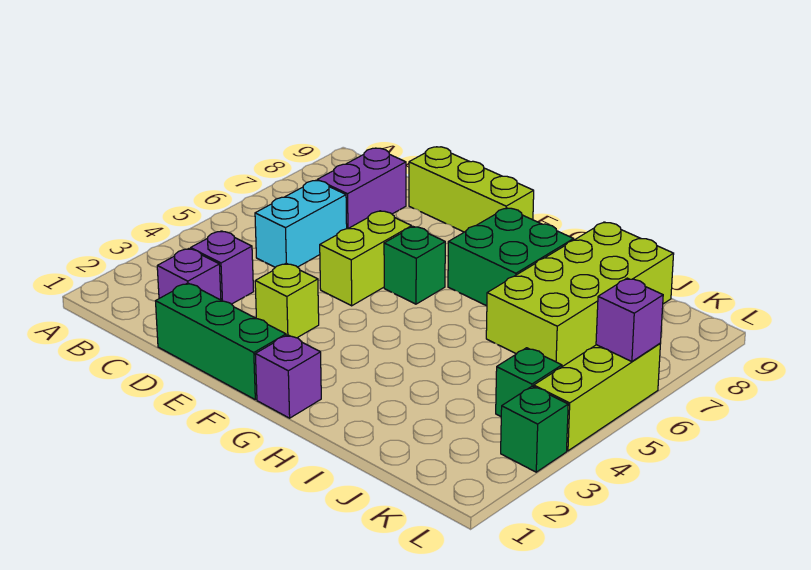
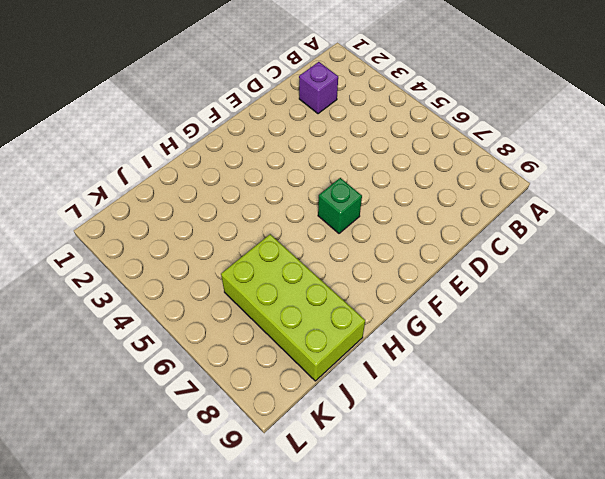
none -> purple 1x1 brick [191,231,254,304]
none -> cyan 1x2 brick [255,181,347,267]
none -> purple 1x2 brick [317,148,406,229]

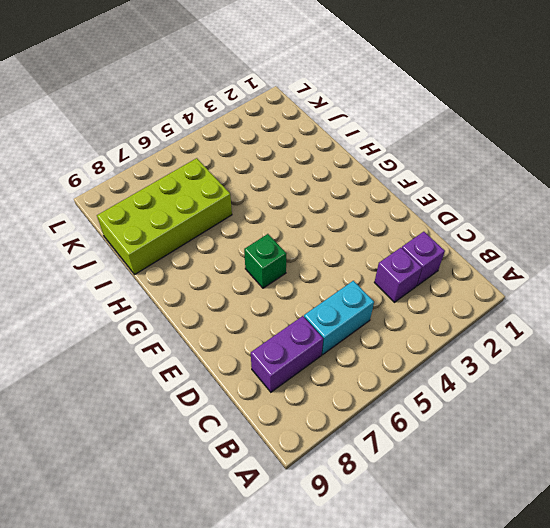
none -> green 1x3 brick [156,283,286,400]
none -> lime 1x3 brick [409,147,534,232]
none -> lime 1x1 brick [255,263,319,338]

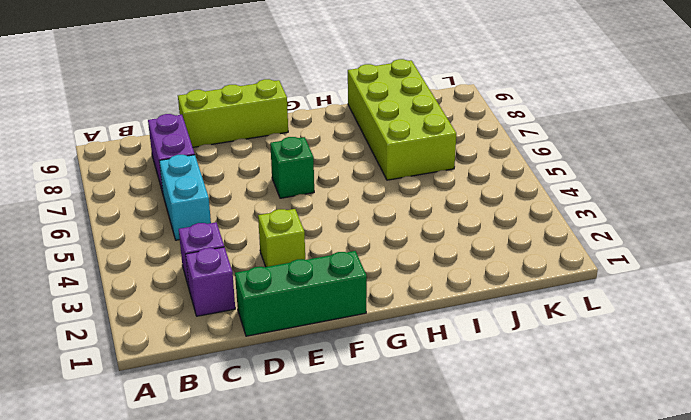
none -> lime 1x2 brick [320,211,412,306]
none -> purple 1x1 brick [255,335,321,418]
none -> green 2x2 brick [448,208,574,306]

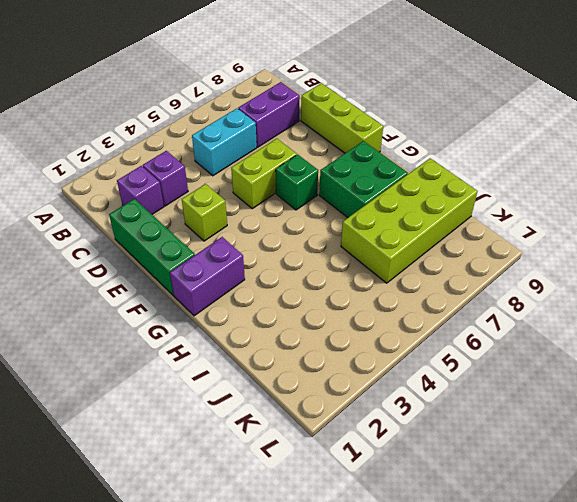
purple 1x2 brick [170,237,245,316] -> purple 1x1 brick [255,335,321,418]
none -> green 1x1 brick [496,348,562,417]
none -> green 1x1 brick [501,386,568,472]
none -> lime 1x3 brick [534,344,660,451]

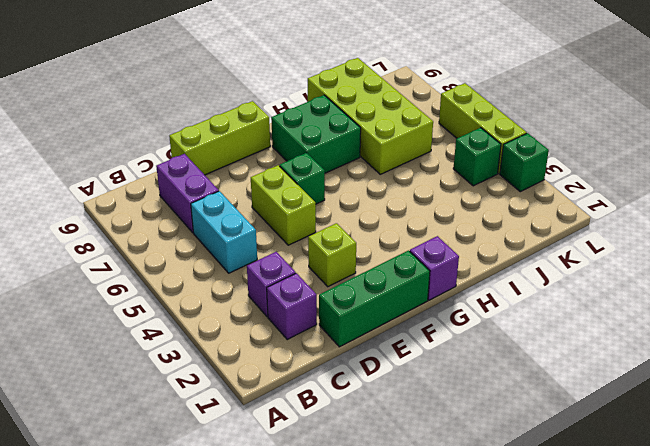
none -> purple 1x1 brick [596,278,663,362]

